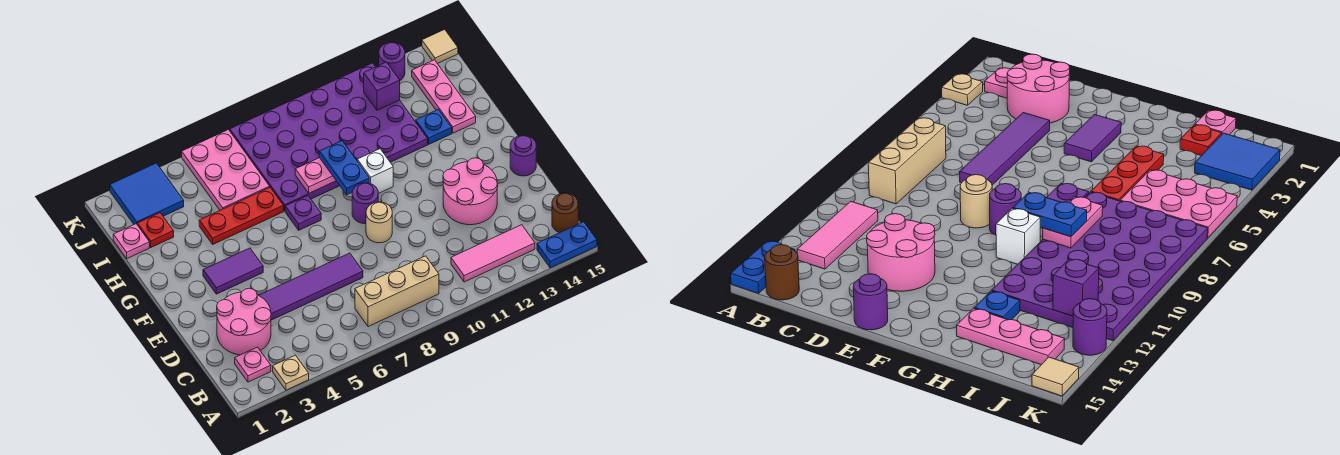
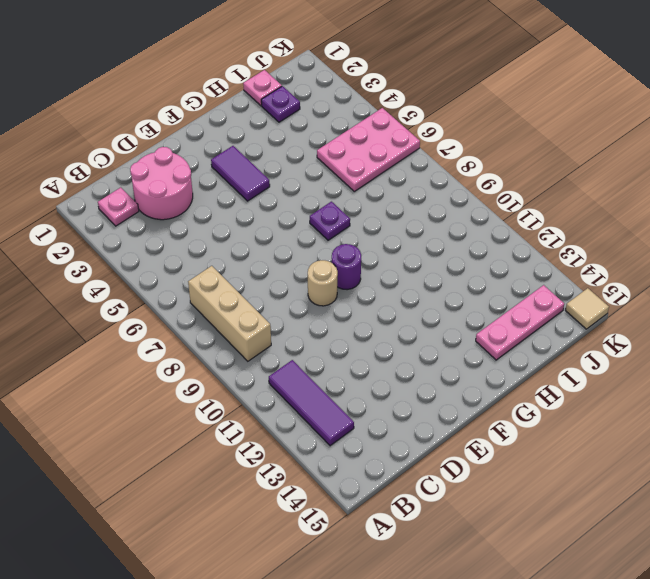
purple 1x3 tile [269,360,354,446] -> pink 1x3 tile [451,225,535,282]
purple 1x1 plate [261,86,300,122] -> red 1x1 plate [137,213,174,247]
none -> tan 1x1 plate [273,355,309,390]
none -> blue 1x2 plate [537,222,597,268]
none -> brown 1x1 round brick [552,193,578,233]

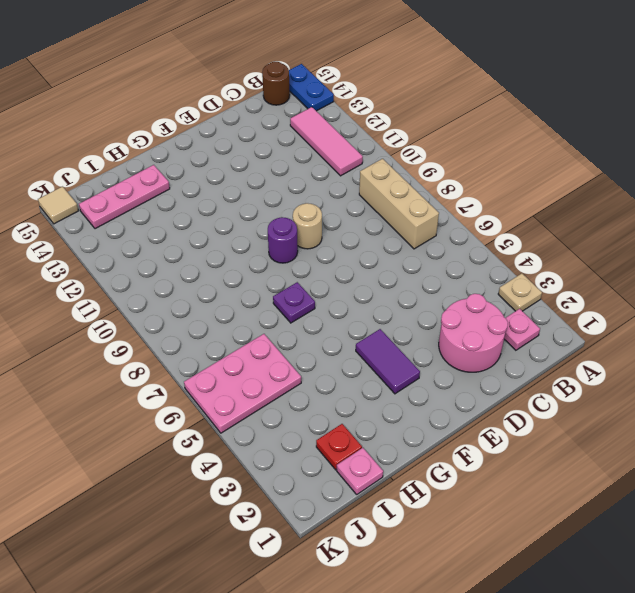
none -> purple 1x4 tile [259,253,363,320]
none -> pink 2x2 round brick [443,158,498,225]
none -> purple 1x1 round brick [510,135,536,176]

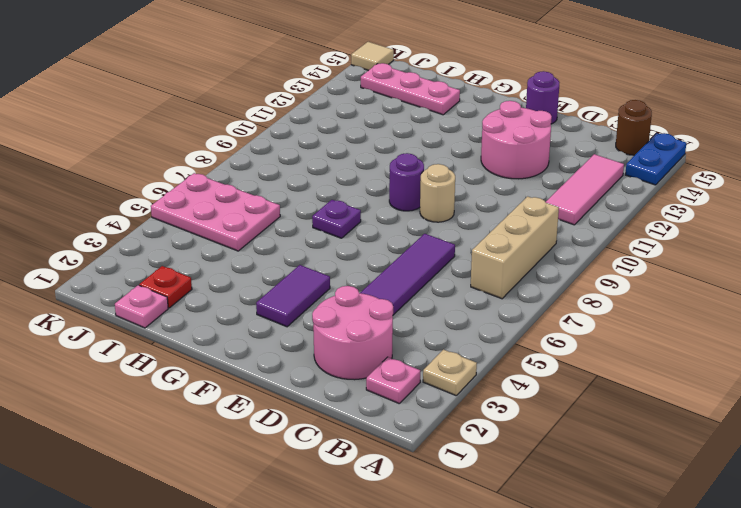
none -> white 1x1 brick [357,149,393,194]
none -> red 1x3 plate [199,188,284,244]
none -> purple 4x6 plate [230,63,428,211]

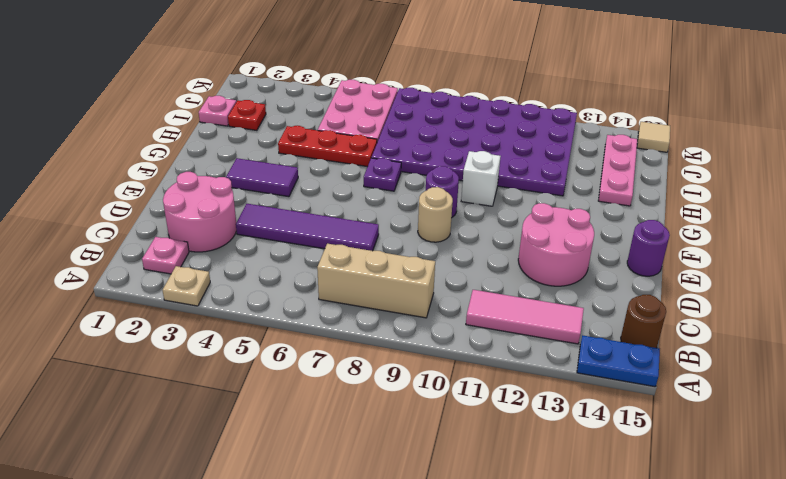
none -> blue 1x1 plate [416,110,452,144]
none -> blue 2x2 tile [110,163,184,224]
none -> purple 1x1 round brick [379,42,405,80]

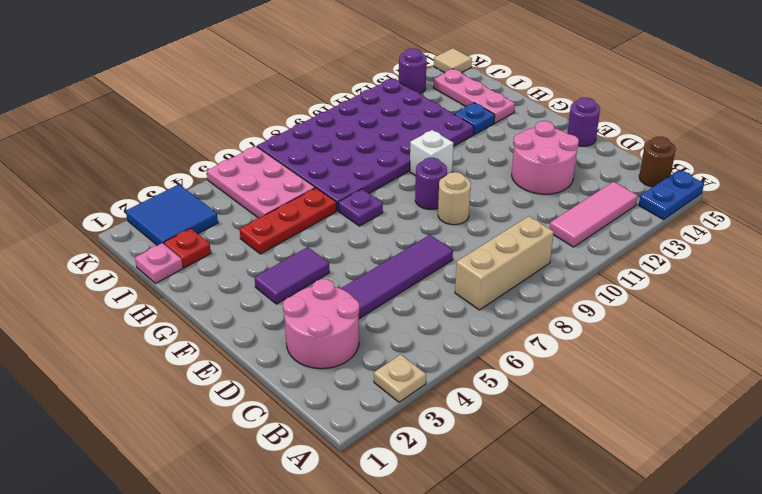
none -> pink 1x1 plate [235,347,271,382]
none -> pink 1x2 plate [295,158,336,193]
none -> purple 1x1 brick [364,62,400,110]

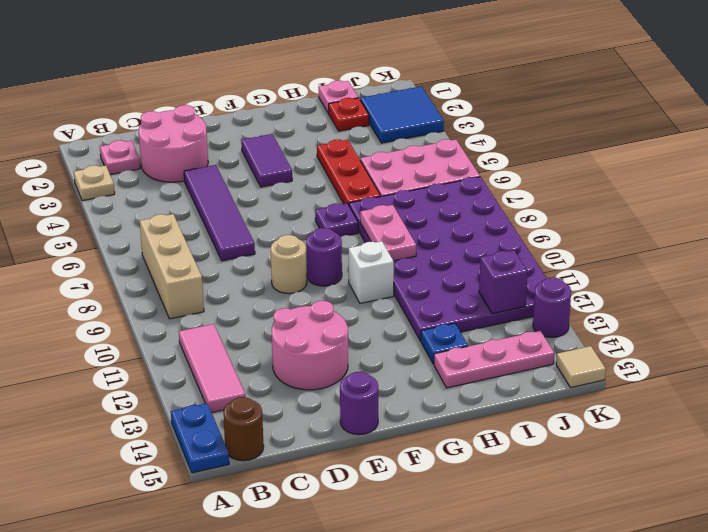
none -> blue 1x2 plate [319,141,369,195]

